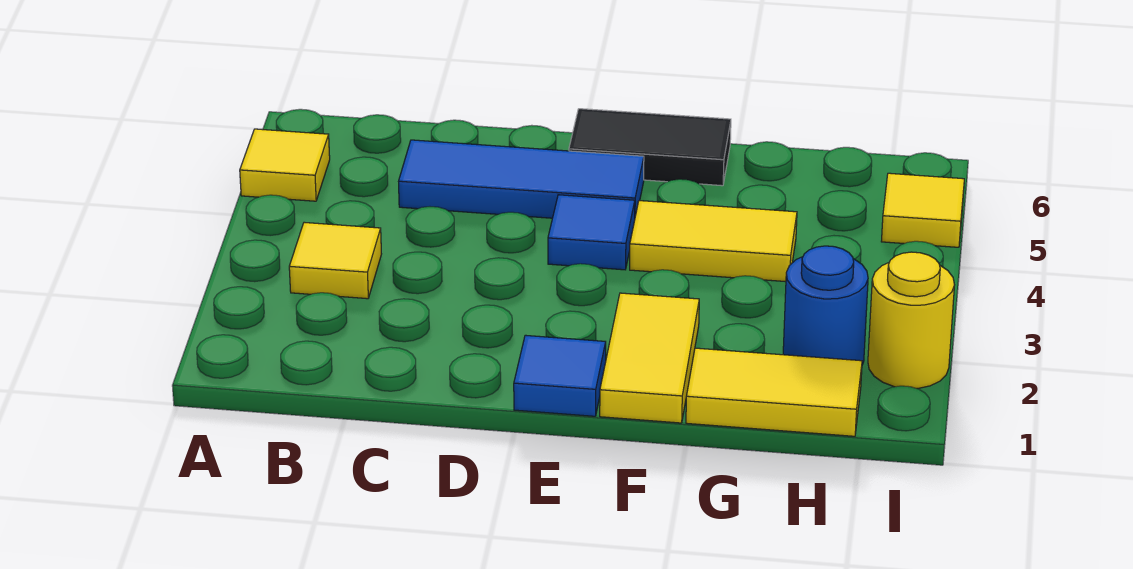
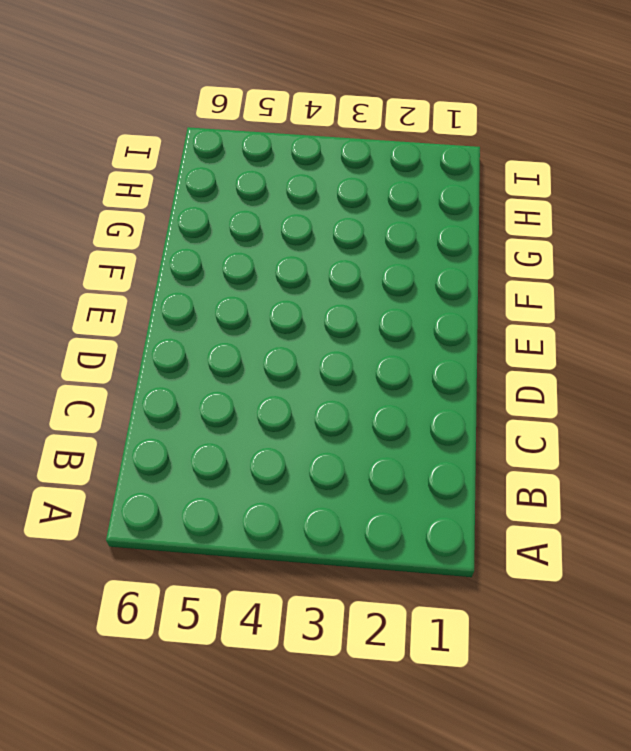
none -> yellow 1x1 tile [240,129,330,201]
none -> yellow 1x1 tile [289,222,381,299]
none -> blue 1x3 tile [399,140,644,218]

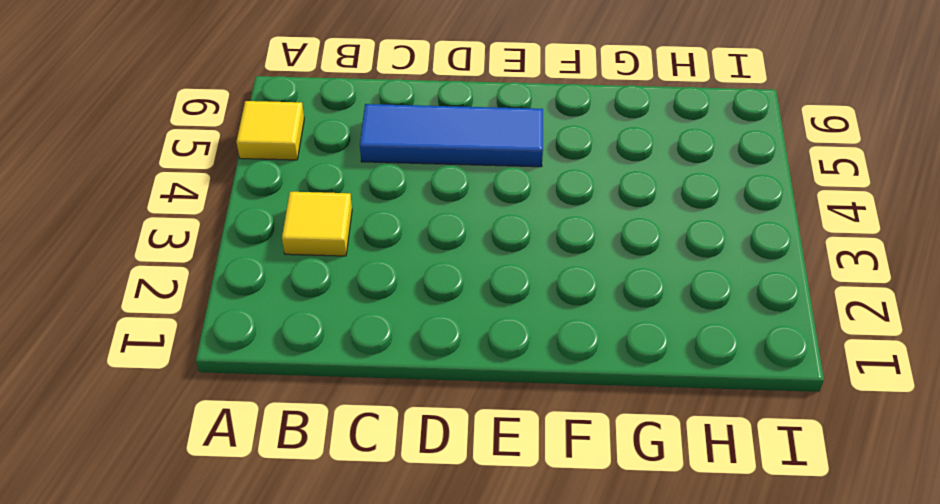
none -> blue 1x1 tile [514,335,606,416]
none -> blue 1x1 tile [548,195,635,270]
none -> black 1x2 tile [569,109,731,186]

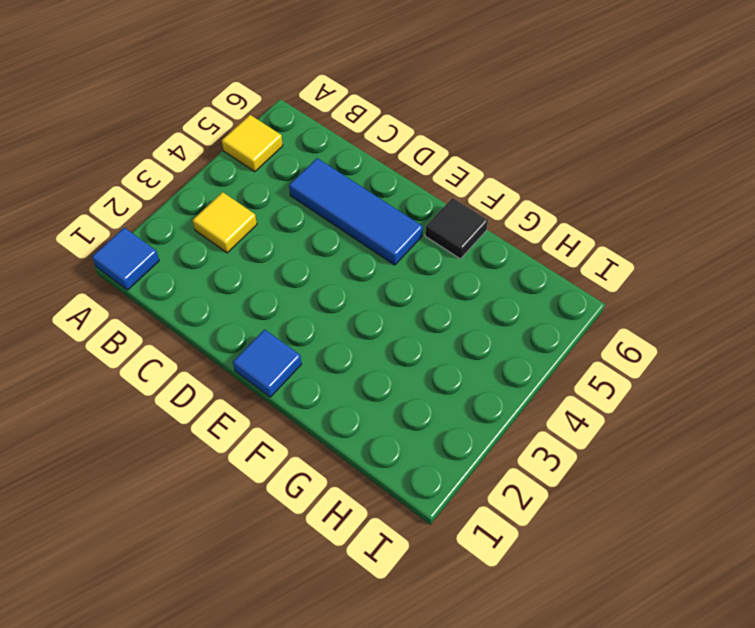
blue 1x1 tile [92,228,159,290] -> blue 1x1 tile moved to [548,195,635,270]
black 1x1 tile [425,198,488,259] -> black 1x2 tile [569,109,731,186]
none -> yellow 1x2 tile [600,293,699,423]
none -> yellow 1x2 tile [630,201,797,282]
none -> yellow 1x2 tile [686,348,862,436]

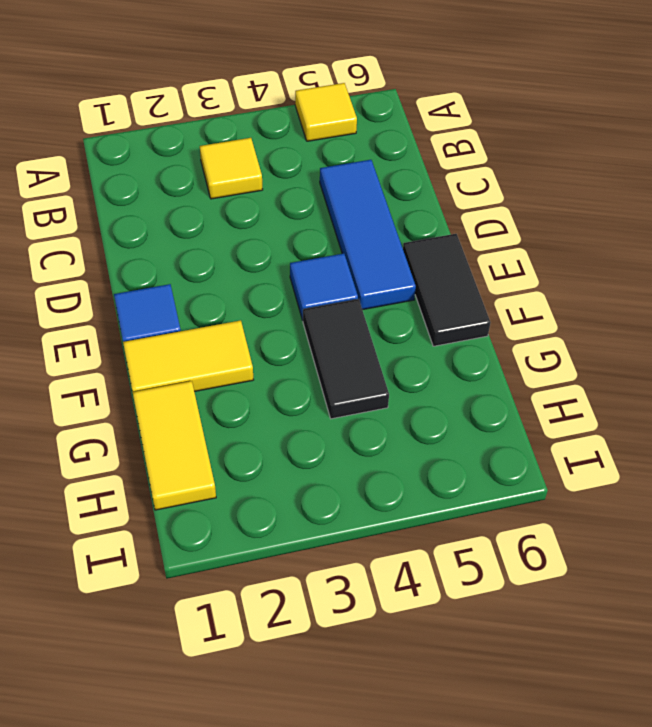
black 1x2 tile [303,299,389,419] -> yellow 1x2 tile [630,201,797,282]
none -> blue 1x1 round brick [783,246,868,365]
none -> yellow 1x1 round brick [868,252,954,388]
none -> yellow 1x1 tile [881,173,964,247]

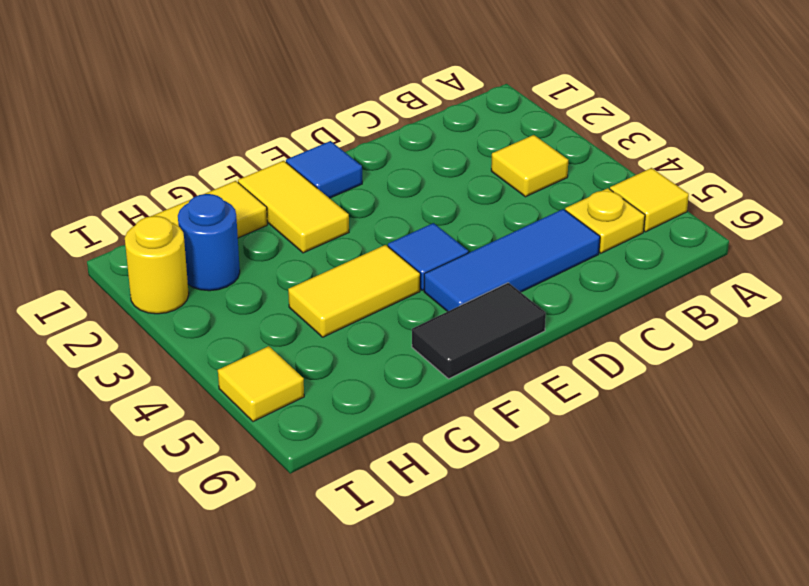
yellow 1x1 plate [565,188,645,253] -> none

